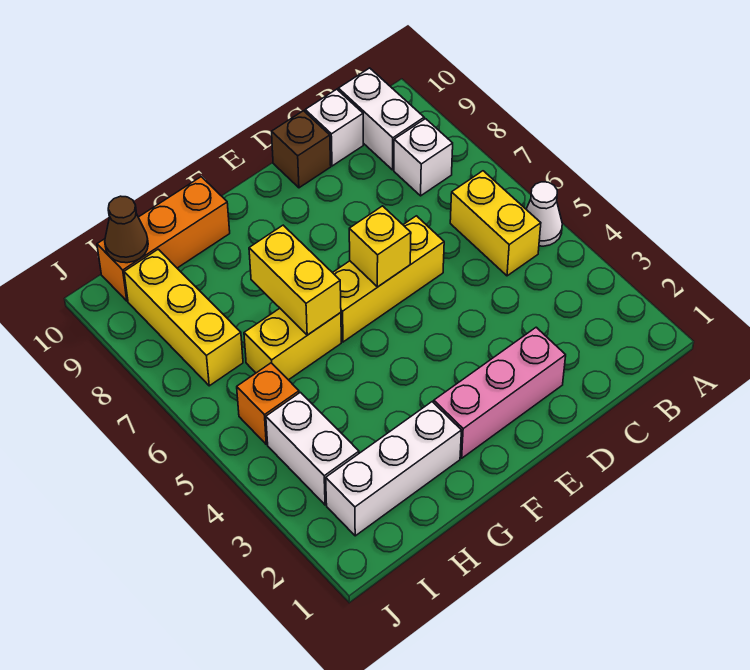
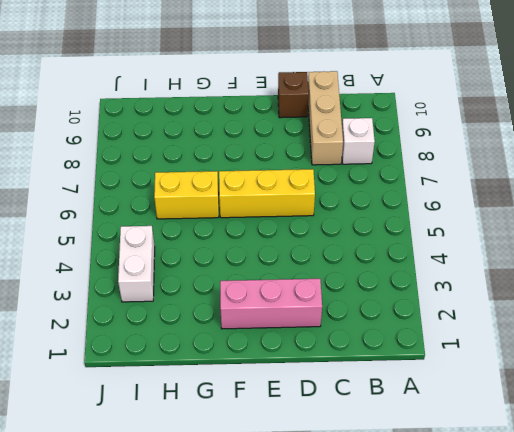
tan 1x3 brick [308,71,343,165] -> white 1x1 brick [305,89,363,166]
none -> white 1x1 cone [526,182,562,246]
none -> yellow 1x2 brick [450,171,541,276]
none -> white 1x2 brick [338,68,424,170]

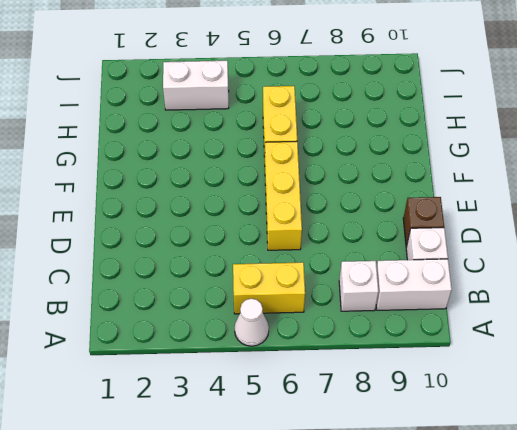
none -> pink 1x3 brick [434,327,566,458]
none -> white 1x3 brick [326,402,462,536]
none -> orange 1x3 brick [97,177,230,301]

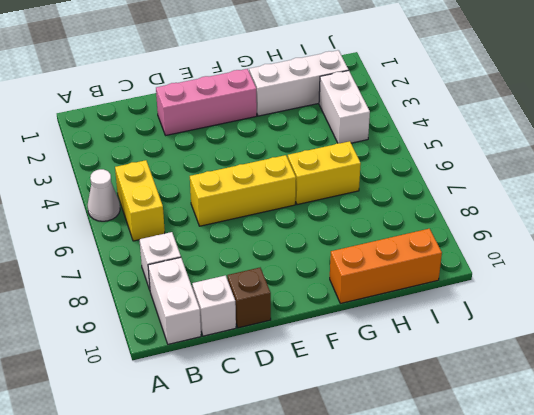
none -> orange 1x1 brick [237,363,299,444]
none -> yellow 1x3 brick [124,249,243,386]
none -> yellow 1x1 brick [349,206,411,287]

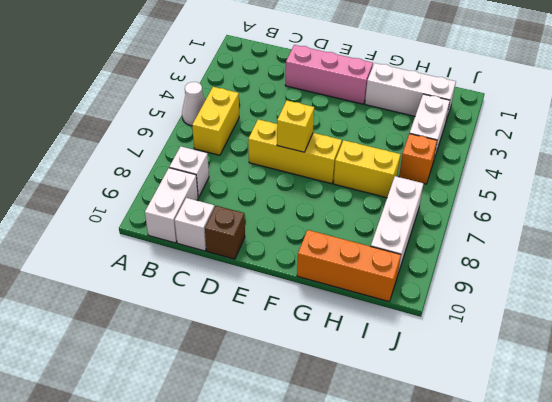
white 1x3 brick [371,176,424,273] -> yellow 1x3 brick [124,249,243,386]
none -> yellow 1x2 brick [249,225,341,335]
none -> brown 1x1 cone [105,196,148,263]

